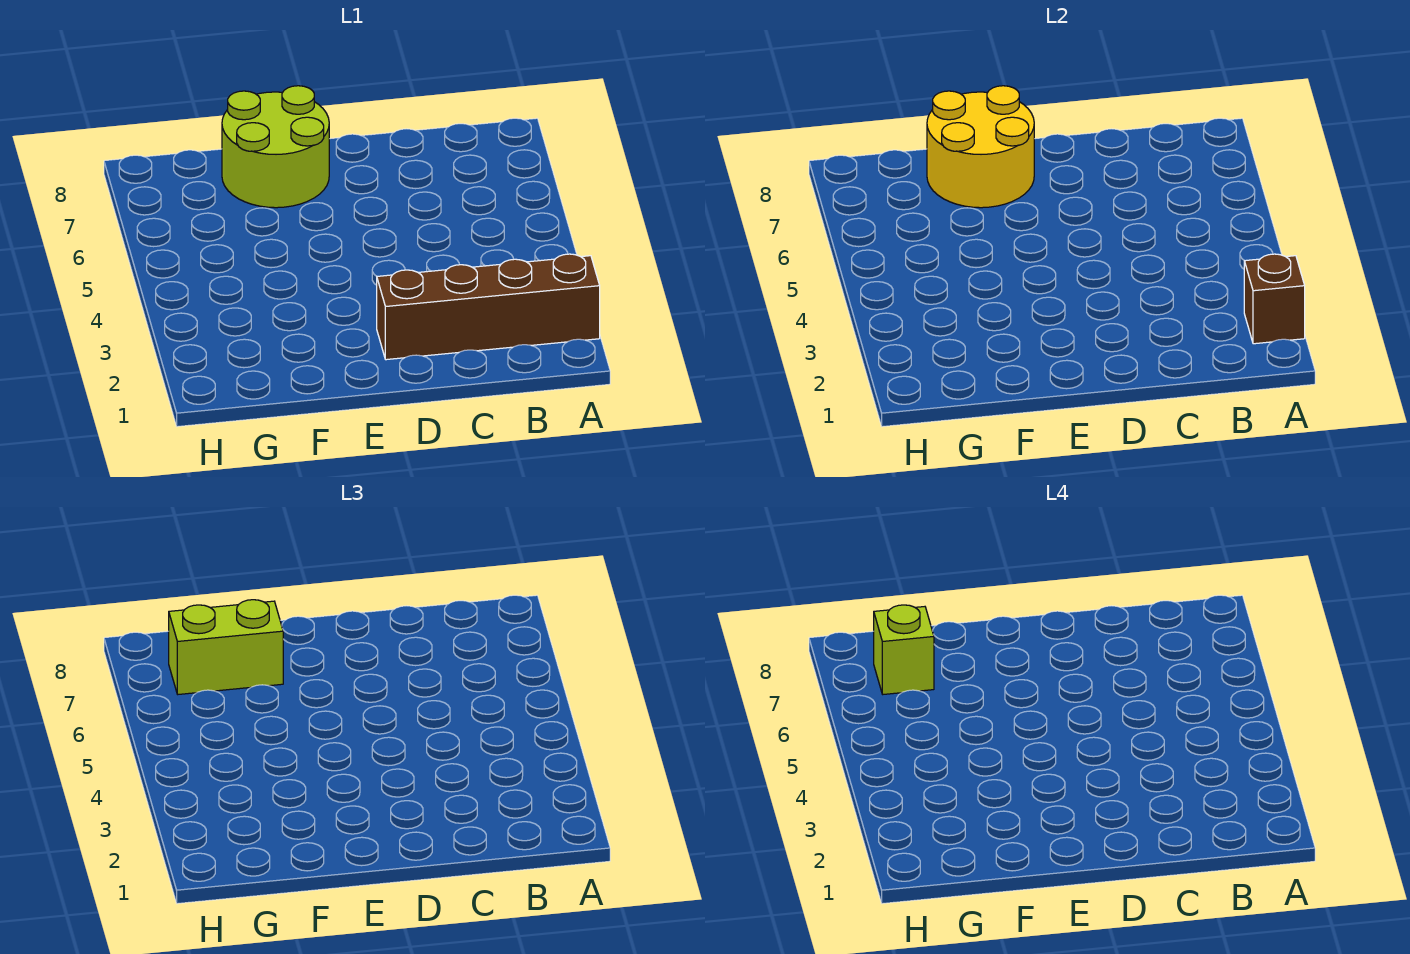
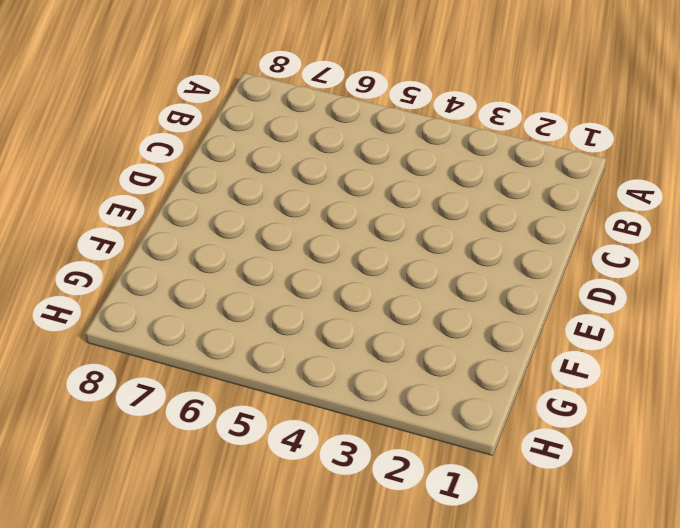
none -> brown 1x4 brick [377,254,600,360]
none -> lime 2x2 round brick [222,86,329,208]

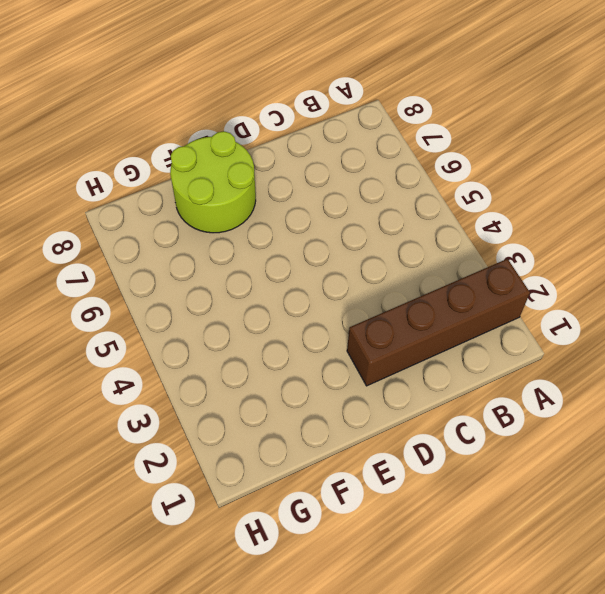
none -> brown 1x1 brick [1244,254,1305,344]
none -> yellow 2x2 round brick [927,86,1034,208]

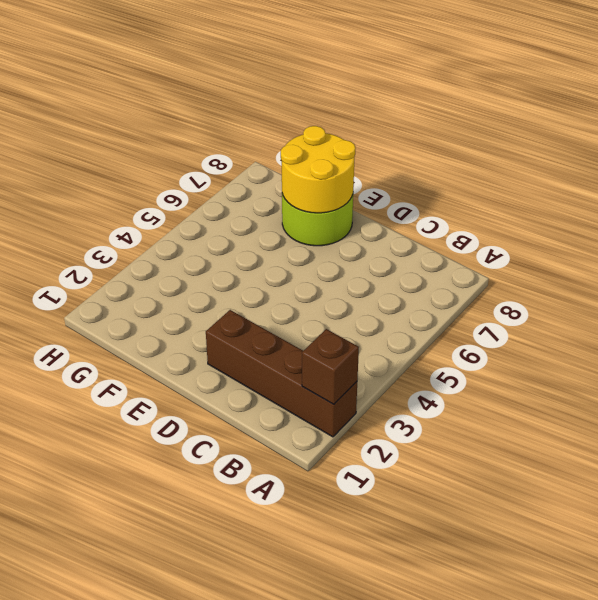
none -> lime 1x2 brick [169,600,283,694]
none -> lime 1x1 brick [874,605,934,694]

